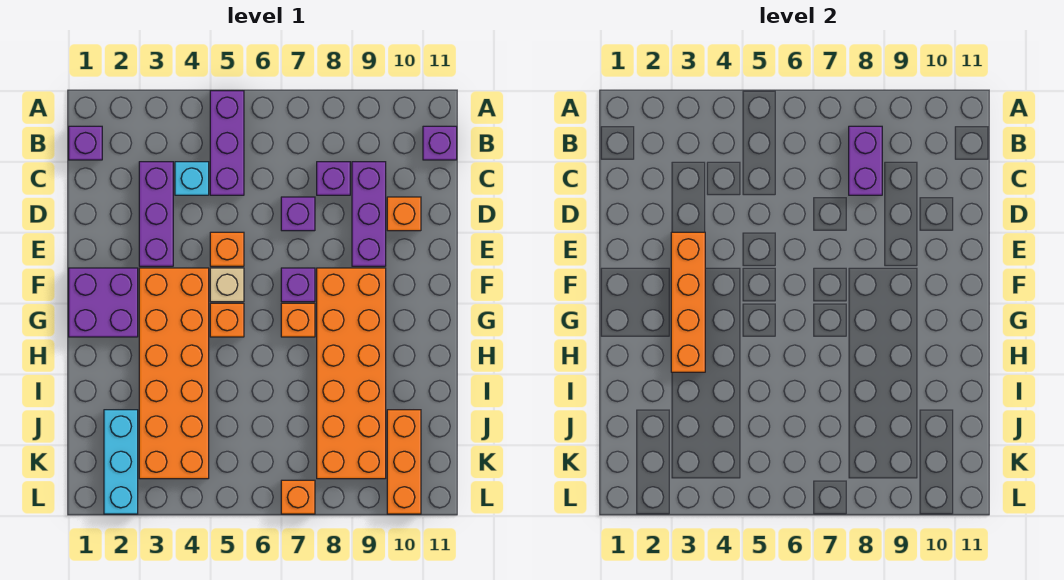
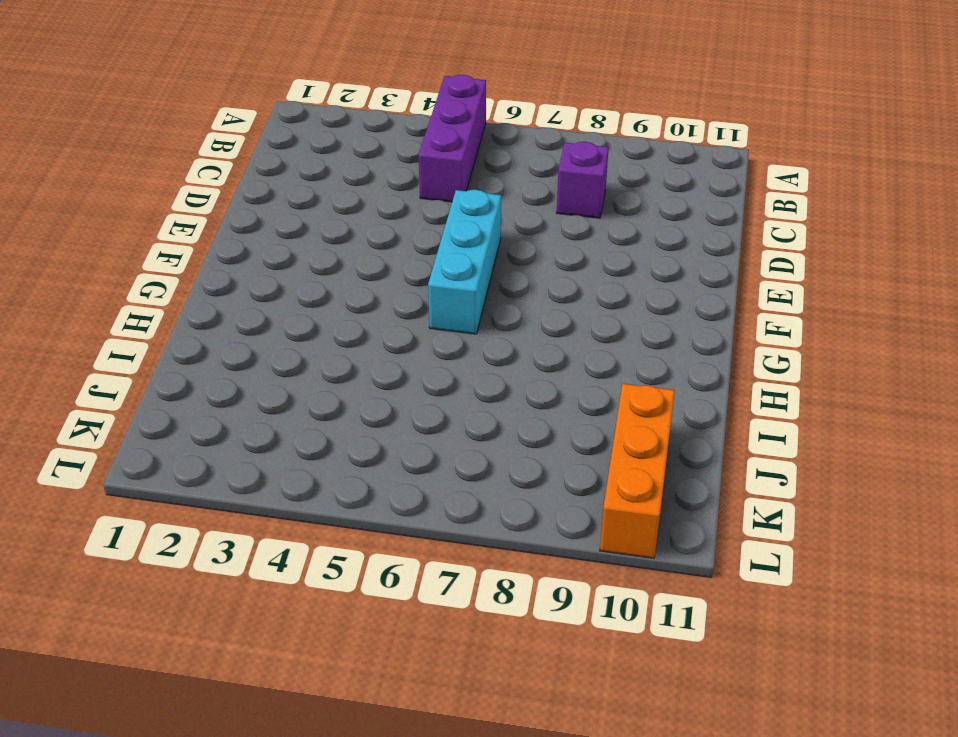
cyan 1x3 brick [428,190,501,334] -> cyan 1x3 brick moved to [104,410,138,514]
none -> purple 1x1 brick [69,126,102,160]
none -> purple 1x1 brick [423,126,457,160]
none -> purple 1x3 brick [139,162,173,266]

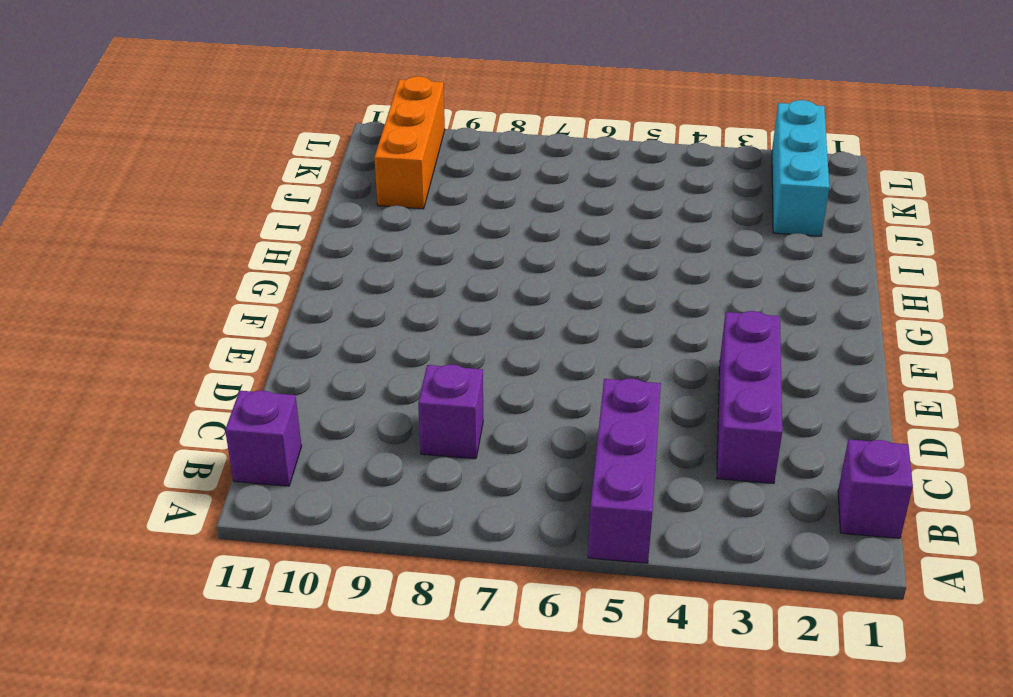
none -> cyan 1x1 brick [175,162,209,195]
none -> purple 1x3 brick [352,162,386,266]
none -> purple 1x1 brick [281,197,315,231]

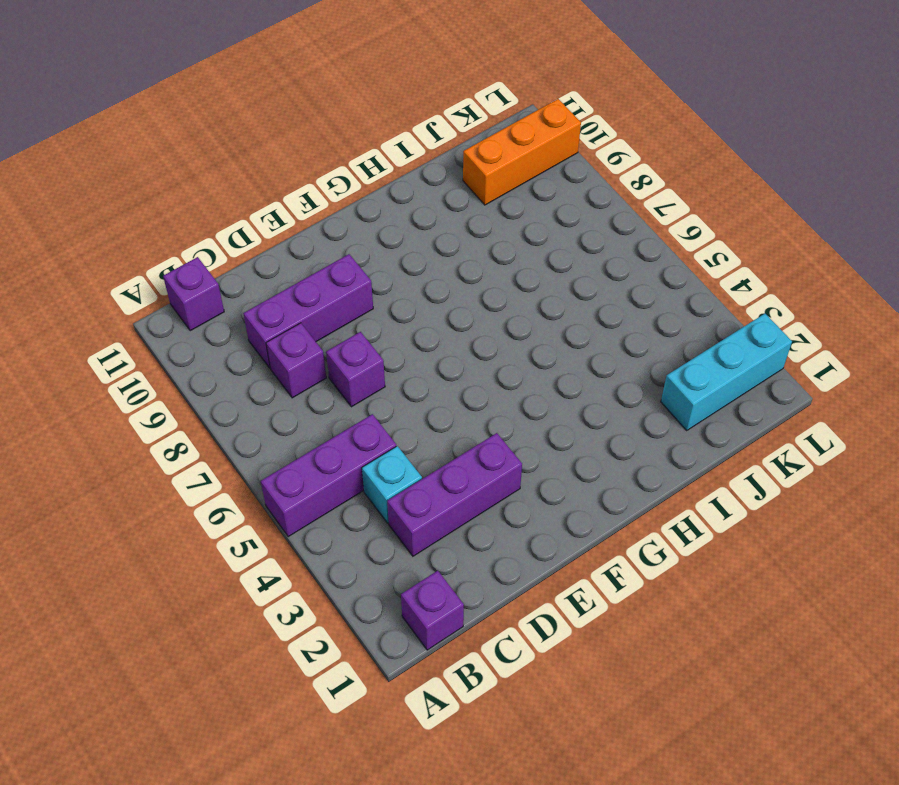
none -> orange 1x1 brick [387,197,421,231]
none -> orange 1x1 brick [210,232,244,266]
none -> purple 2x2 brick [69,268,138,337]

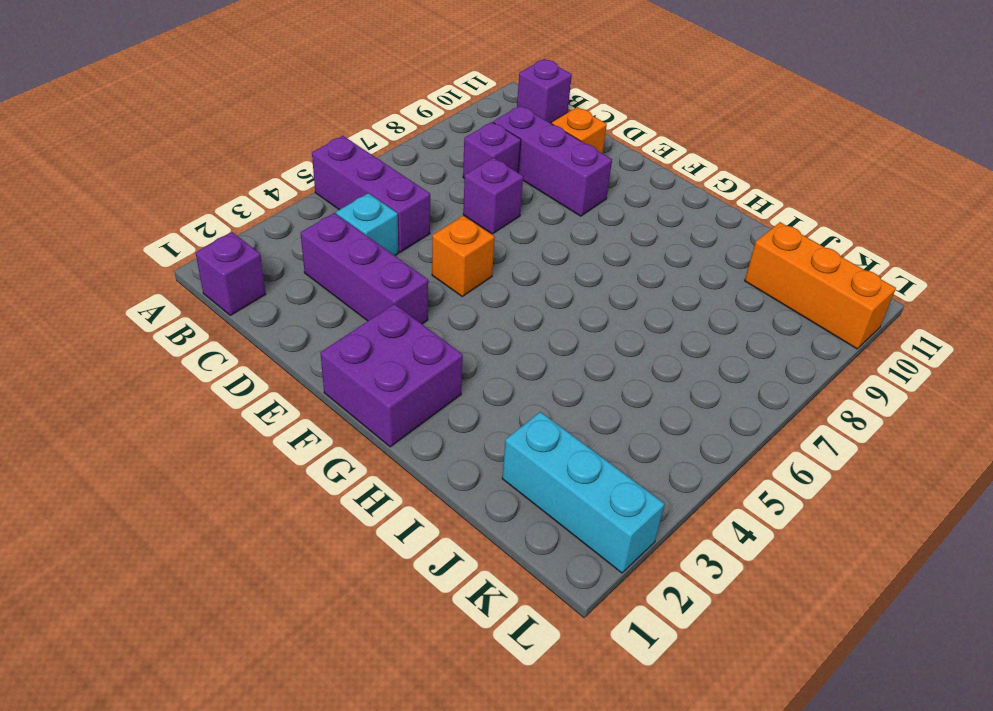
none -> orange 2x6 brick [139,268,209,479]
none -> tan 1x1 brick [210,268,244,302]
none -> purple 1x1 brick [281,268,315,302]

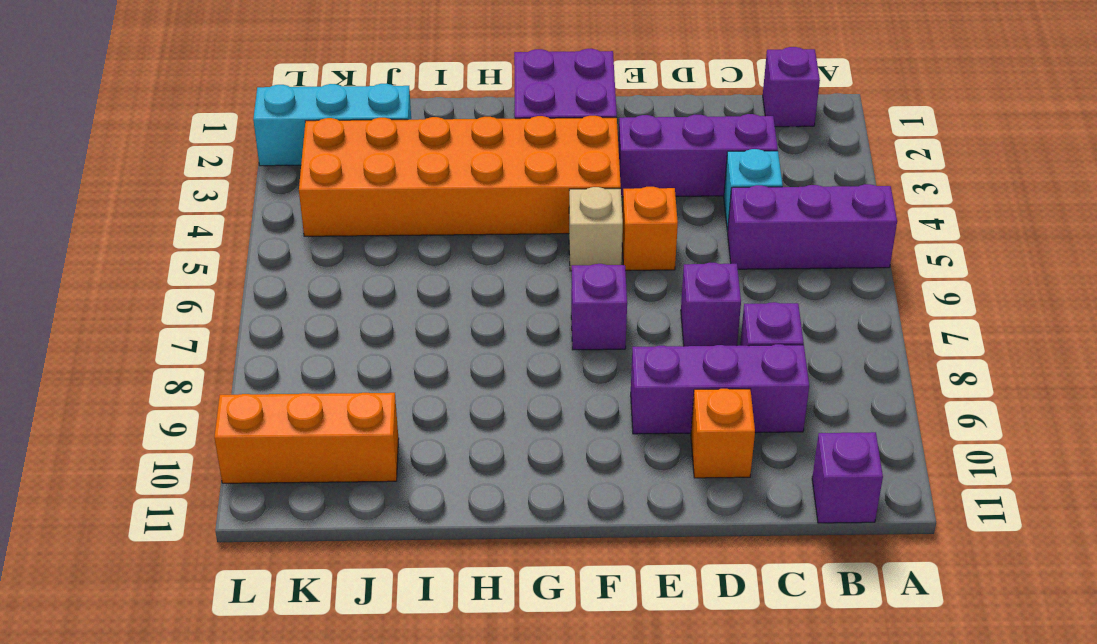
none -> orange 2x6 brick [317,268,386,479]
none -> orange 1x1 brick [210,303,244,337]
none -> orange 1x1 brick [281,303,315,337]

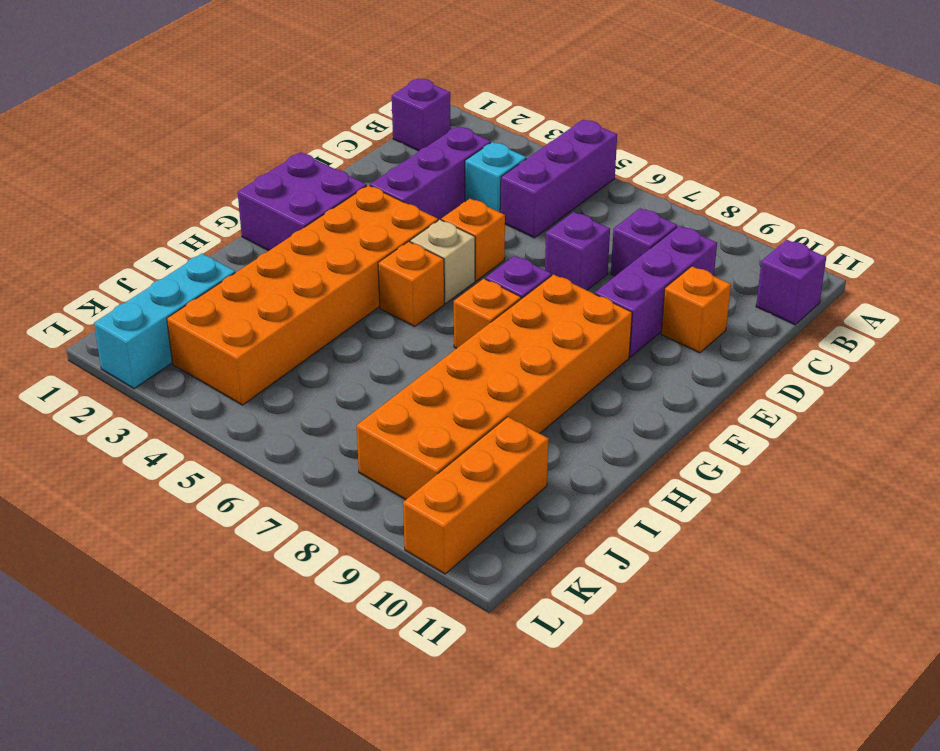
none -> orange 1x1 brick [281,480,315,514]
none -> purple 1x2 brick [849,126,882,195]
none -> orange 1x4 brick [671,232,705,372]

